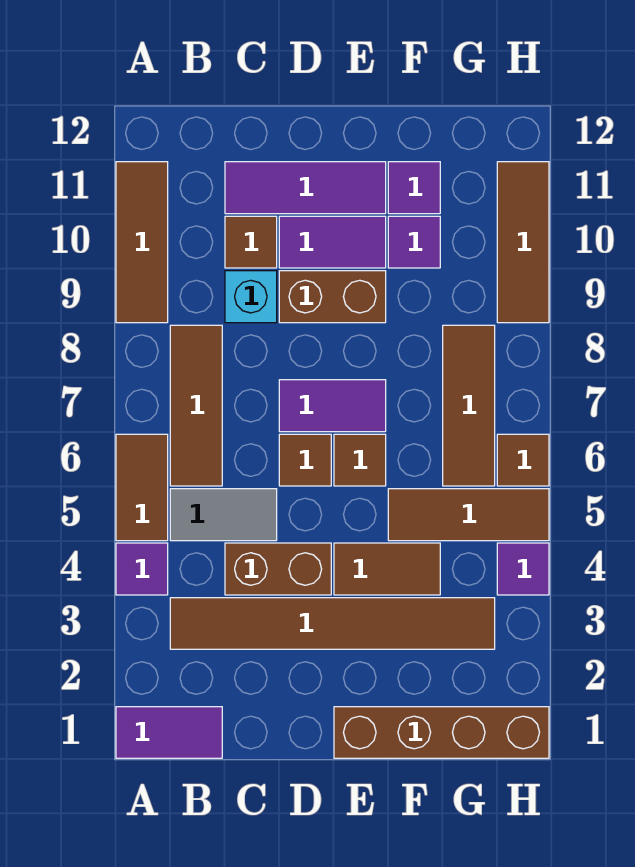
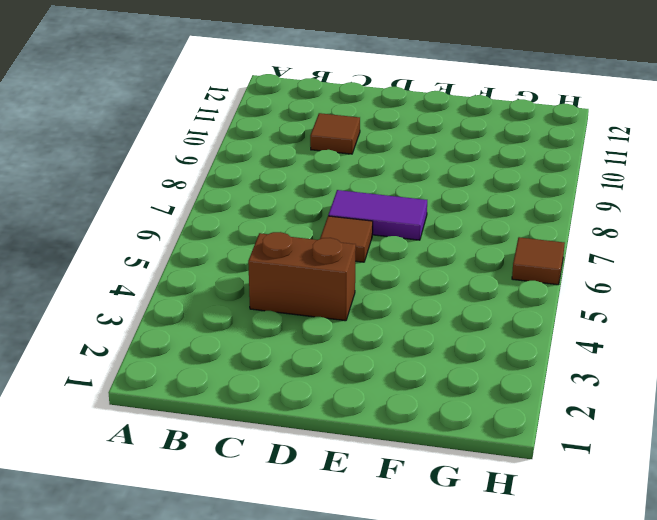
none -> purple 1x2 tile [116,707,222,758]
none -> purple 1x1 tile [116,543,168,595]
none -> brown 1x2 tile [116,434,168,541]

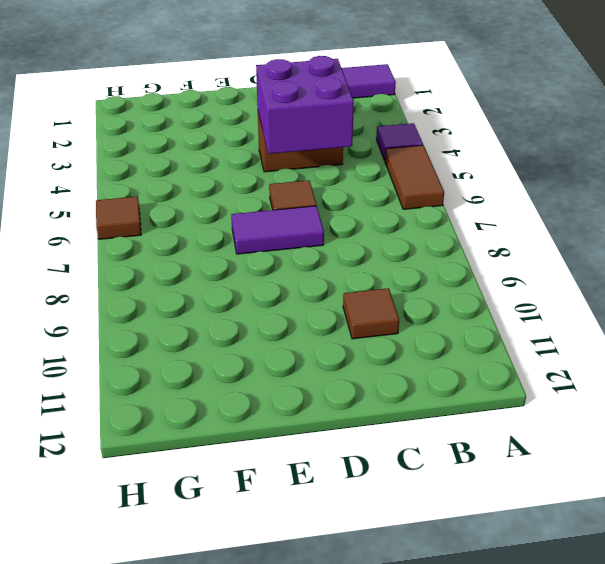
purple 2x2 brick [256,56,354,154] -> none
none -> brown 1x3 tile [116,162,168,323]
none -> brown 1x6 tile [170,598,495,649]
none -> grey 1x2 tile [170,489,277,541]

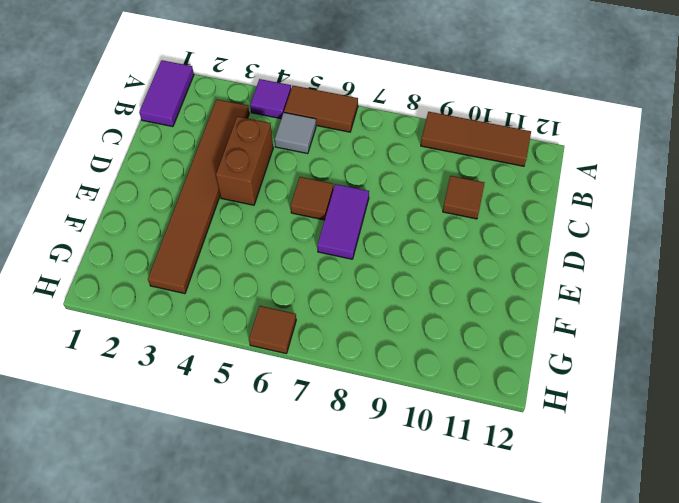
grey 1x1 tile [275,113,316,154] -> grey 1x2 tile [170,489,277,541]
none -> brown 1x3 tile [170,325,222,486]
none -> cyan 1x1 brick [225,271,277,323]
none -> purple 1x3 tile [225,162,386,214]

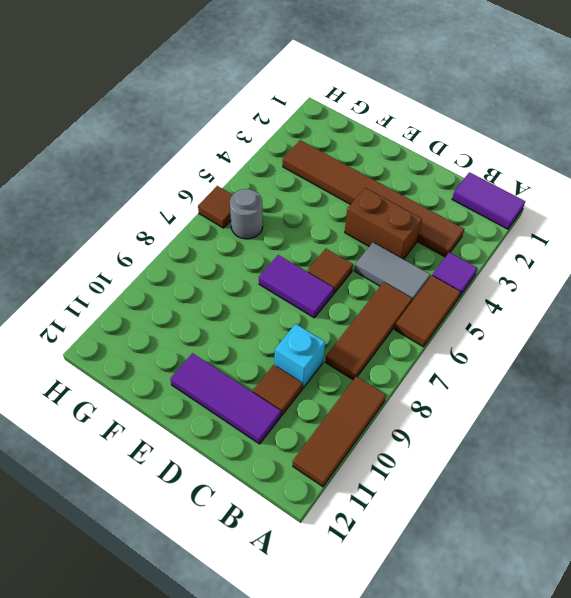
grey 1x1 round brick [230,189,263,239] -> brown 1x3 tile [443,325,495,486]
none -> brown 1x2 brick [279,271,386,323]
none -> purple 1x2 tile [279,216,386,268]
none -> brown 1x4 brick [334,707,549,758]

